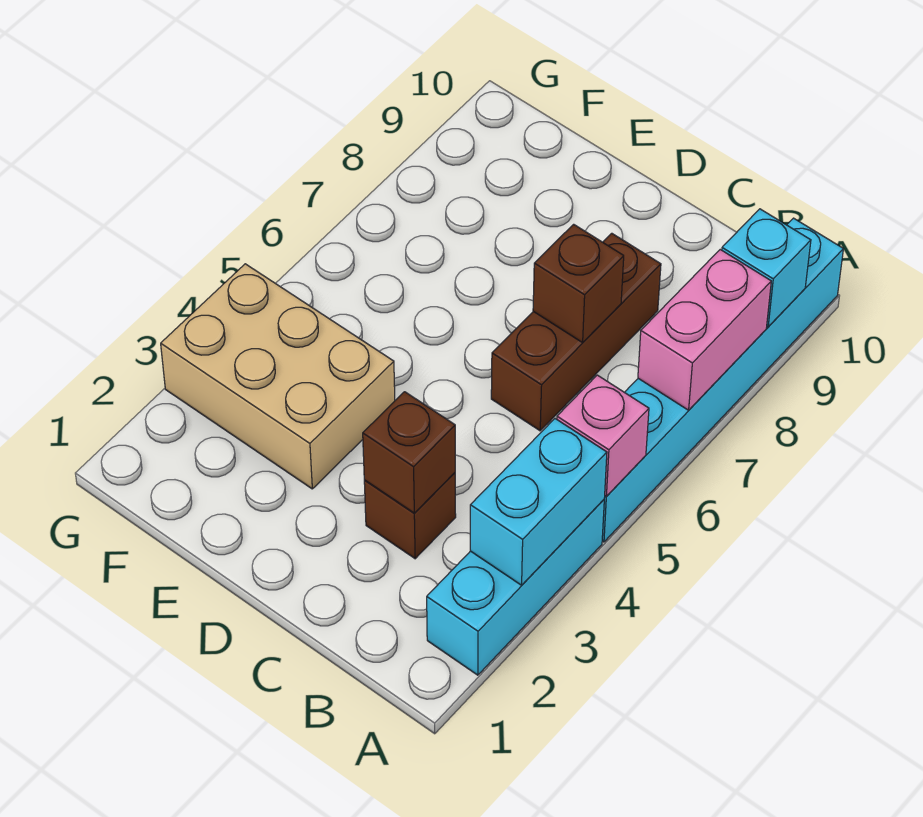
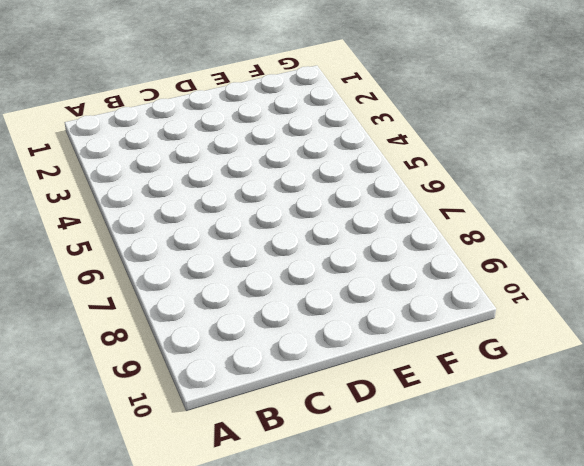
none -> cyan 1x3 brick [427,500,604,675]
none -> cyan 1x6 brick [602,218,843,542]

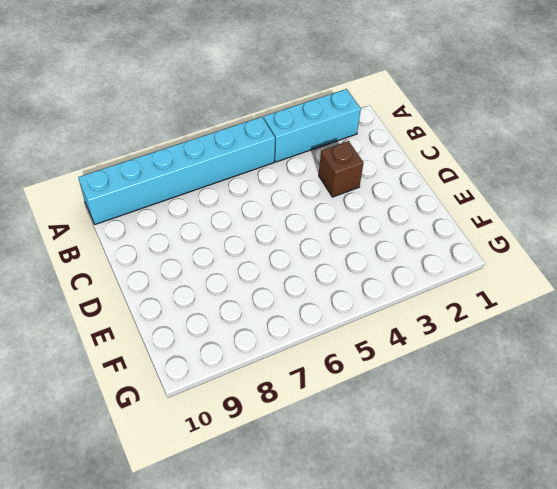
none -> brown 1x3 brick [491,233,661,431]
none -> tan 2x3 brick [161,264,395,489]

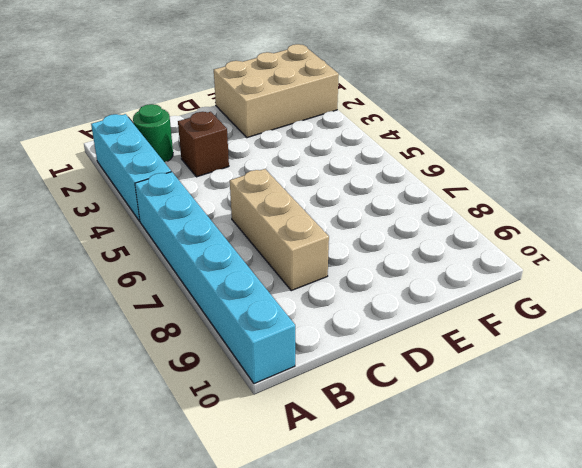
green 1x1 round brick [133,104,173,162] -> none
tan 1x3 brick [230,169,329,291] -> brown 1x3 brick [491,233,661,431]
tan 2x3 brick [214,44,339,138] -> tan 2x3 brick moved to [161,264,395,489]
none -> cyan 1x2 brick [470,419,607,585]
none -> pink 1x1 brick [557,375,649,496]

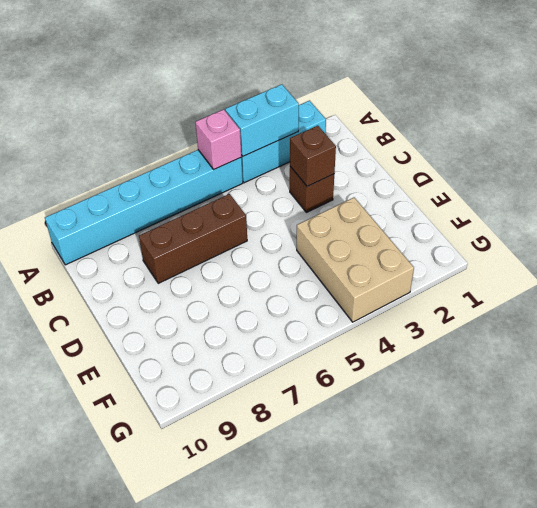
none -> pink 1x2 brick [638,250,771,410]
none -> cyan 1x1 brick [722,209,811,327]

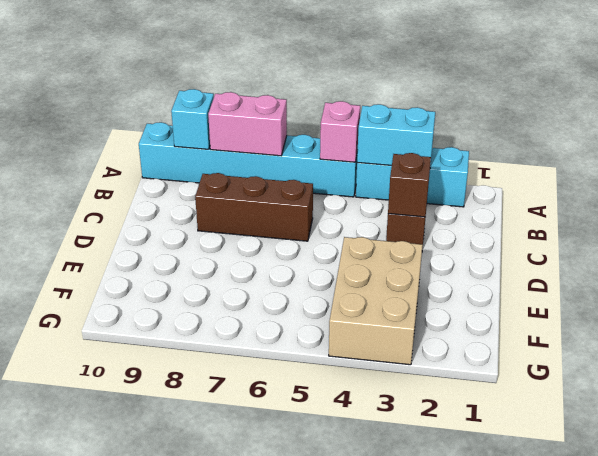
none -> brown 1x1 brick [533,224,624,343]

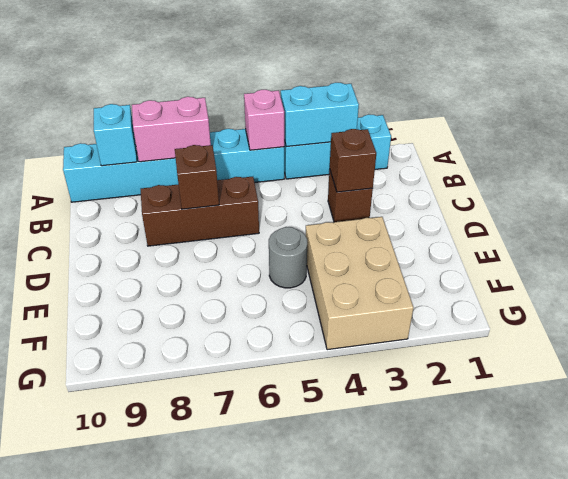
grey 1x1 round brick [269,227,307,288] -> none

